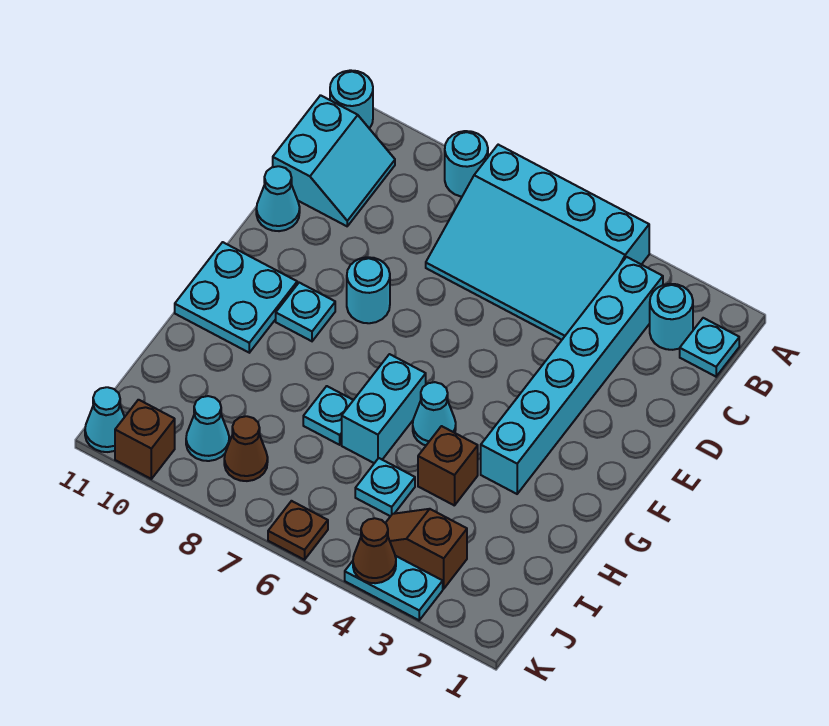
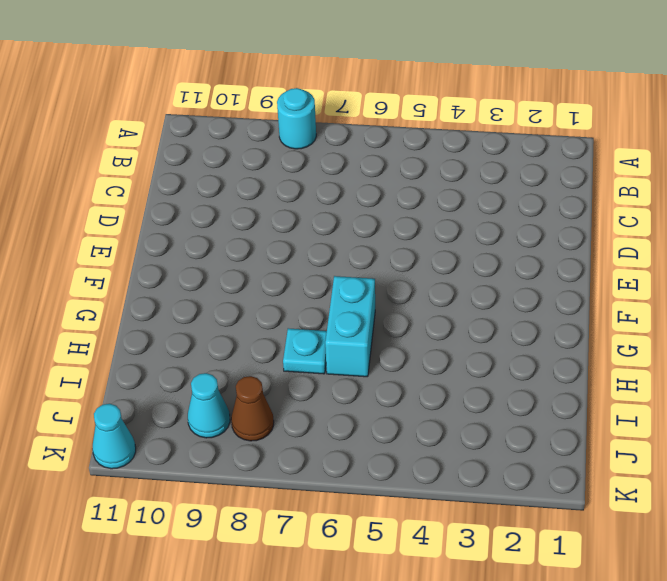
none -> cyan 3x4 slope [426,145,649,340]
none -> cyan 1x1 round brick [330,70,373,128]
none -> cyan 1x1 plate [680,318,739,377]

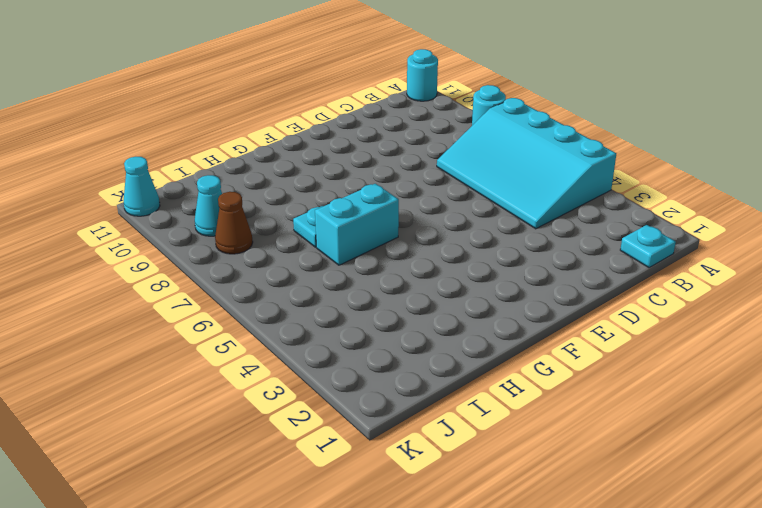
none -> cyan 1x1 round brick [650,284,693,350]
none -> cyan 1x6 brick [481,257,663,494]
none -> cyan 2x2 slope [273,95,395,226]

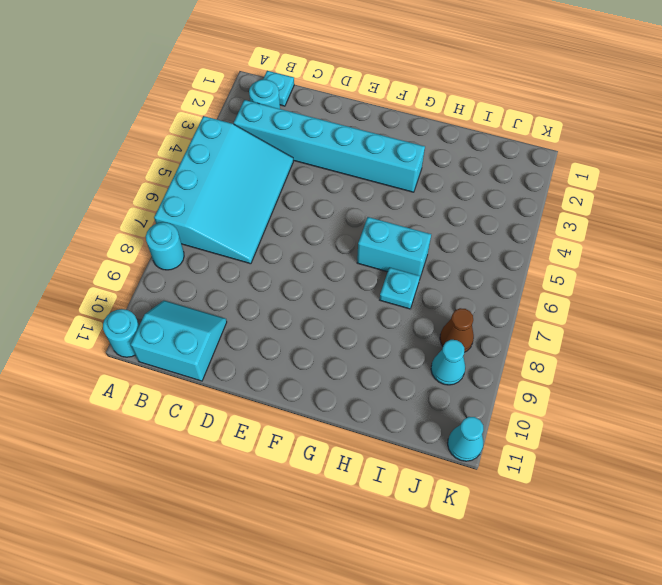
none -> cyan 1x1 cone [256,166,300,231]
none -> cyan 1x1 round brick [347,257,390,323]
none -> cyan 1x1 plate [276,283,335,341]

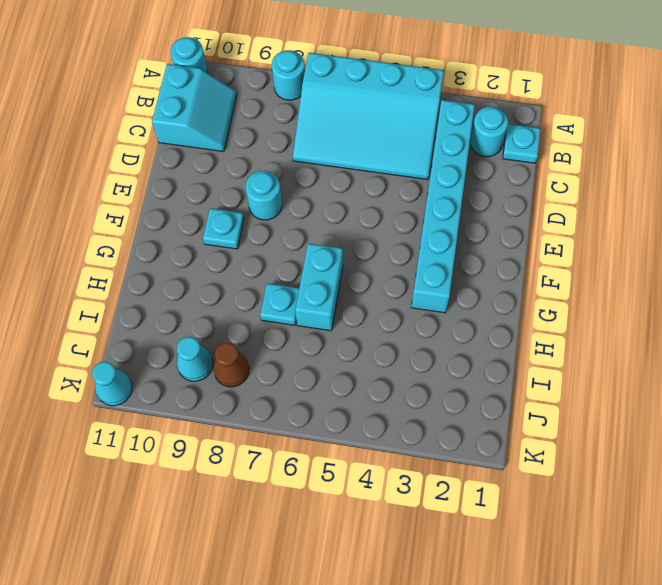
none -> cyan 1x1 cone [256,166,300,231]
none -> cyan 2x2 plate [175,242,297,353]
none -> cyan 1x1 cone [413,382,456,445]

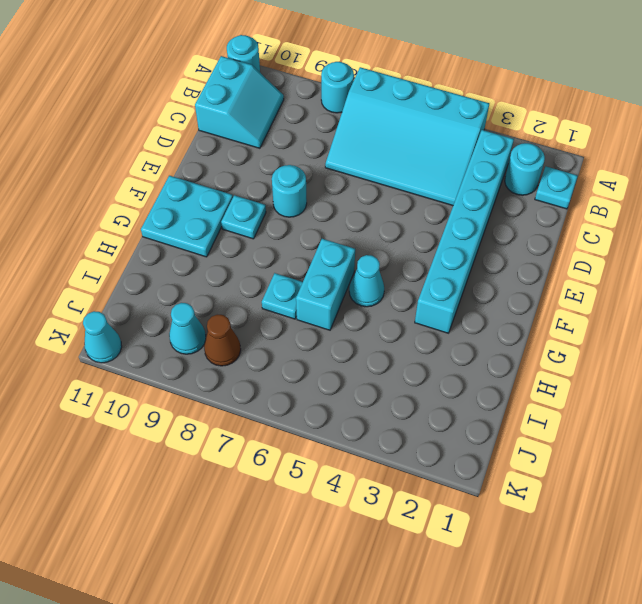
none -> cyan 1x1 cone [256,166,300,231]
none -> brown 1x1 brick [418,426,478,506]
none -> cyan 1x1 plate [355,458,415,516]

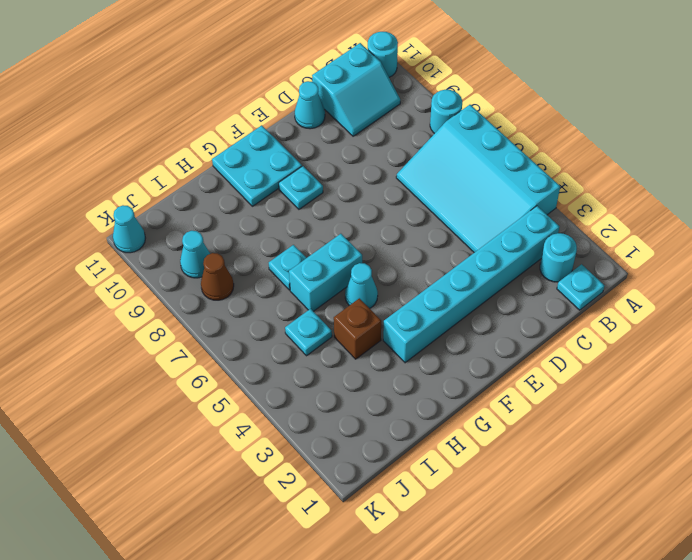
none -> cyan 1x1 round brick [347,257,390,323]
none -> brown 1x2 slope [386,509,467,589]
none -> cyan 1x2 plate [345,556,443,620]

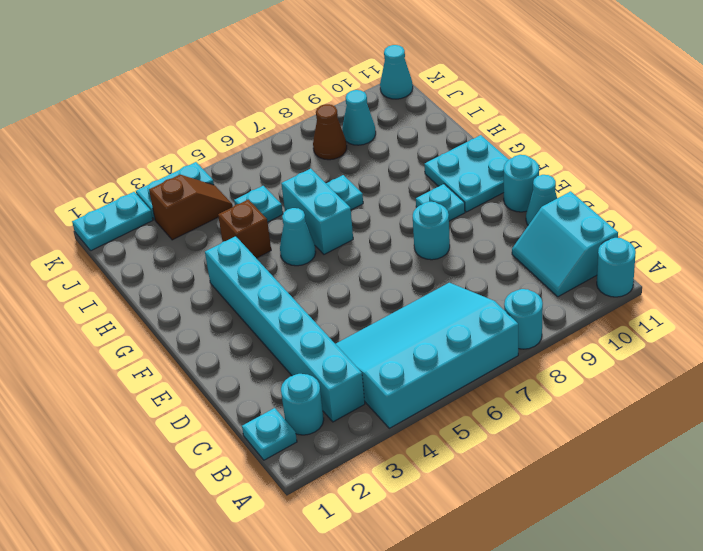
cyan 1x1 round brick [504,155,539,212] -> none
cyan 1x2 plate [72,192,153,251] -> none
none -> brown 1x1 plate [268,501,328,560]
none -> brown 1x1 brick [115,400,175,479]
none -> brown 1x1 cone [353,518,396,583]

